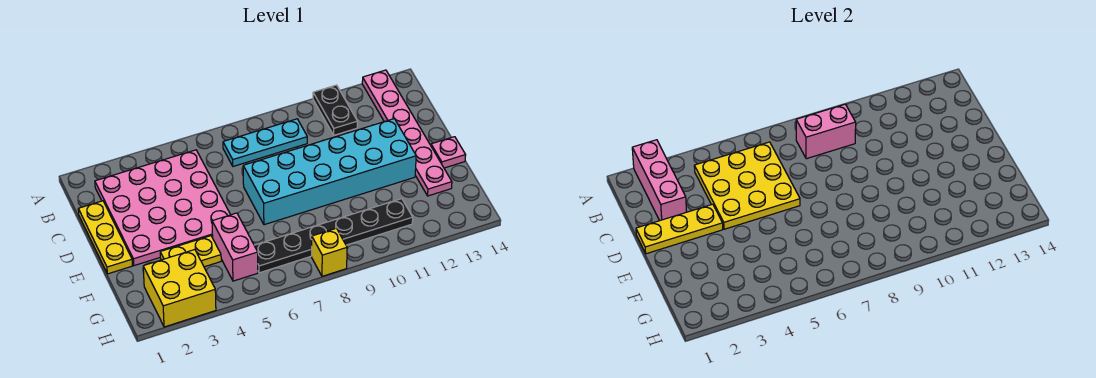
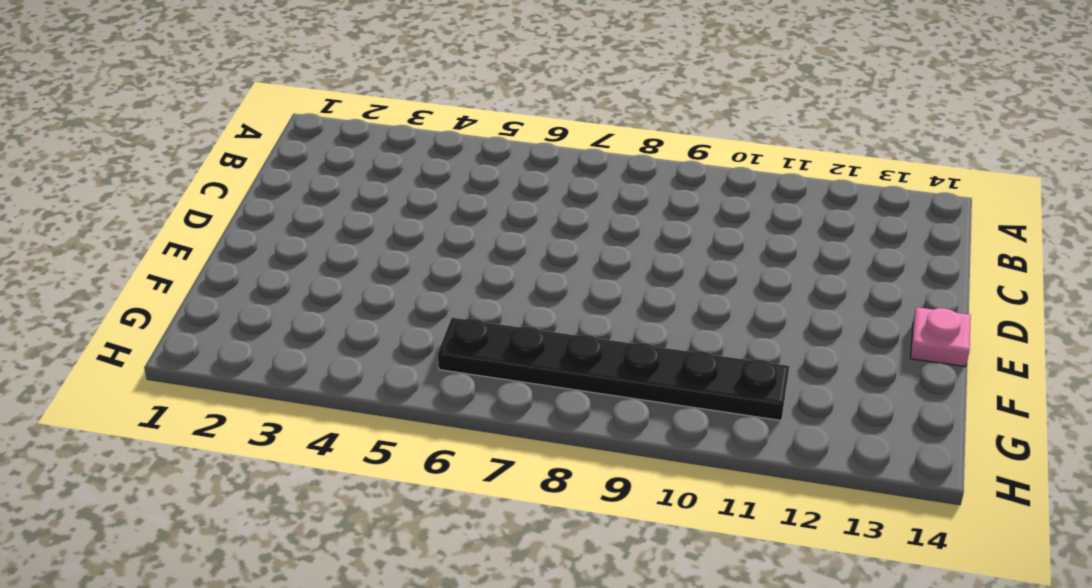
none -> black 1x2 plate [313,85,358,135]
none -> pink 1x6 plate [362,70,452,196]
none -> pink 4x4 plate [95,150,230,266]

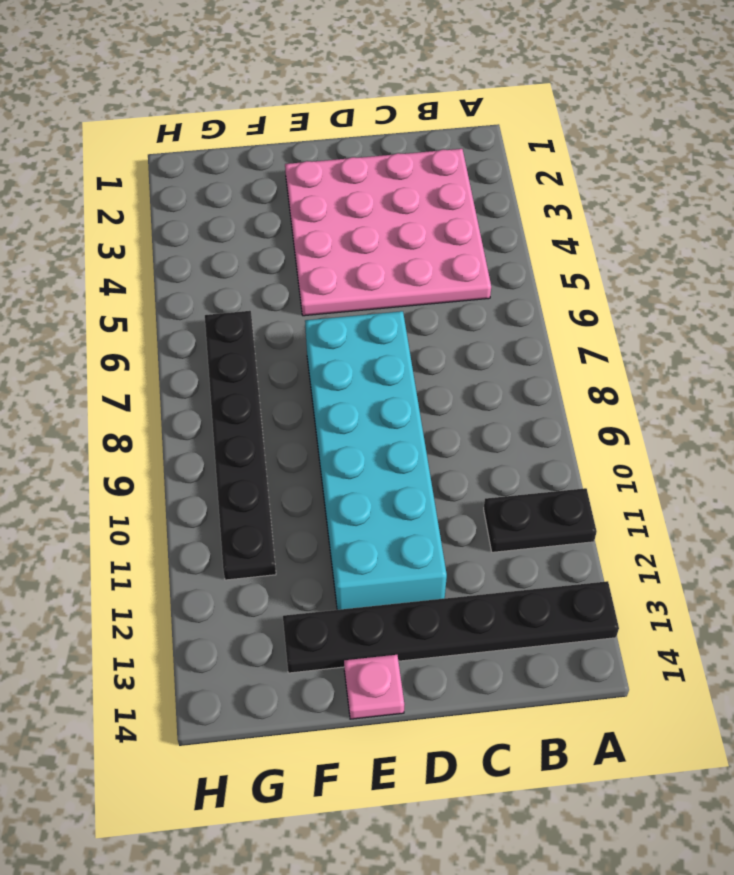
black 1x6 plate [283,581,619,673] -> pink 1x6 plate [362,70,452,196]
none -> cyan 1x3 plate [223,119,307,166]
none -> yellow 1x3 plate [78,201,132,274]
none -> yellow 1x2 plate [160,236,221,267]

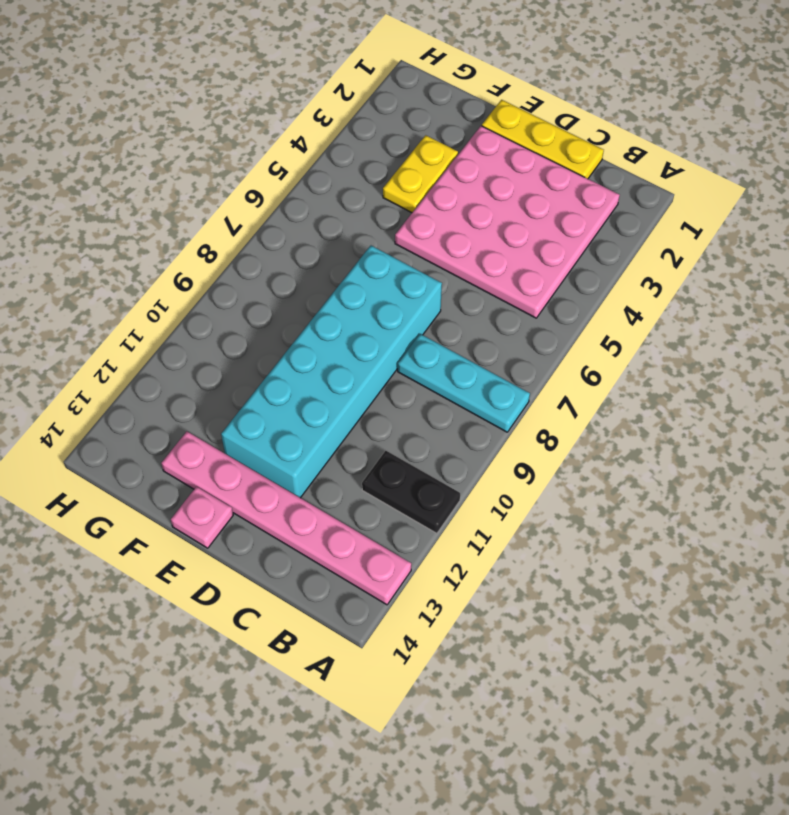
cyan 1x3 plate [398,334,530,432] -> cyan 1x3 plate turned to [223,119,307,166]
none -> pink 1x2 brick [212,213,258,281]
none -> yellow 2x2 brick [143,250,216,327]
none -> black 1x6 plate [254,199,413,273]

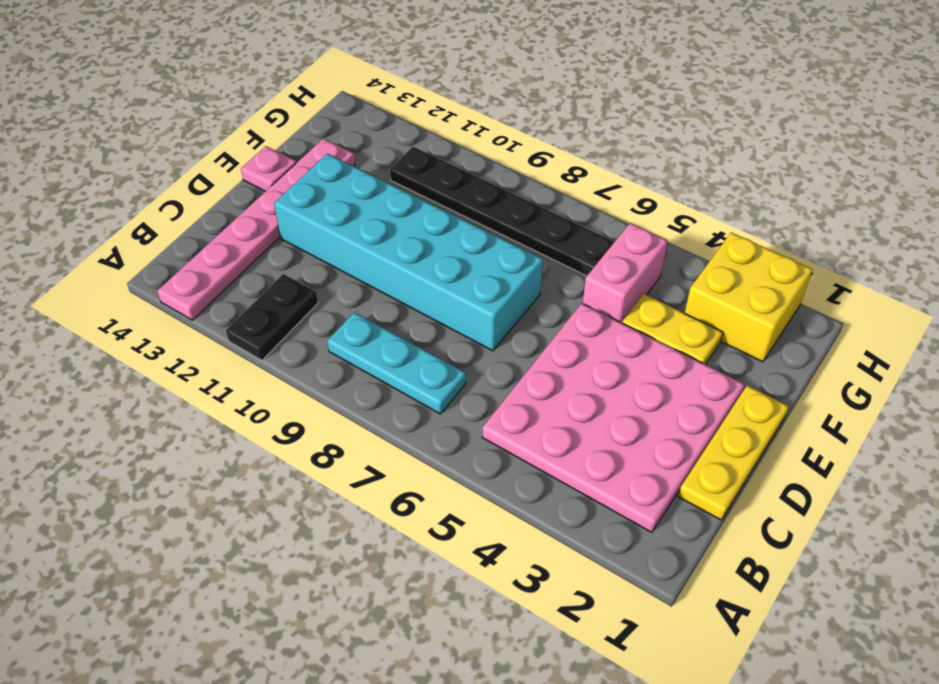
none -> yellow 1x1 brick [312,228,347,276]
none -> pink 1x3 brick [632,140,687,221]
none -> yellow 3x3 plate [694,142,800,229]

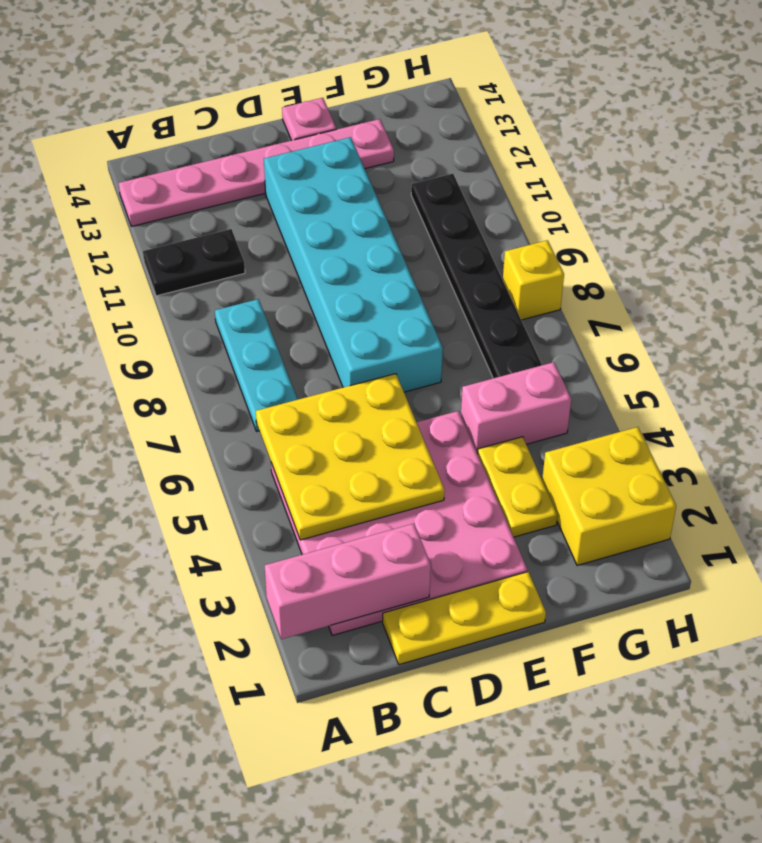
none -> pink 1x2 brick [796,104,856,159]
none -> yellow 1x3 plate [636,204,723,254]

